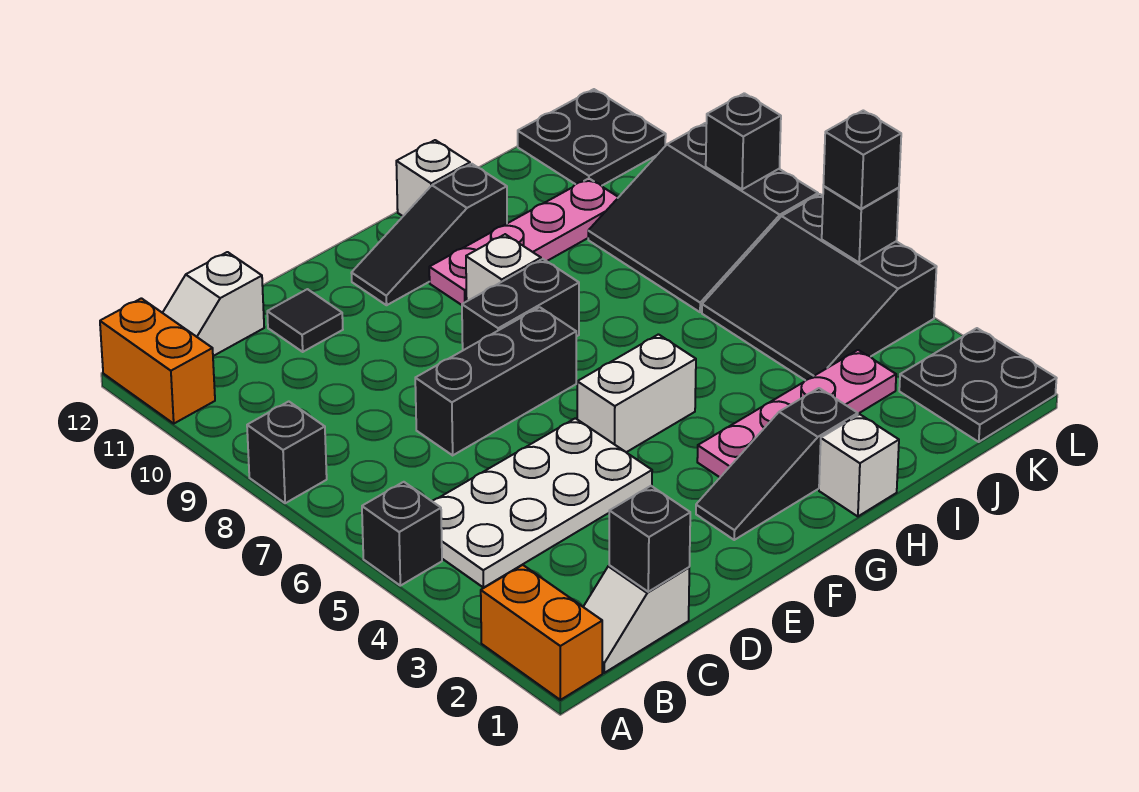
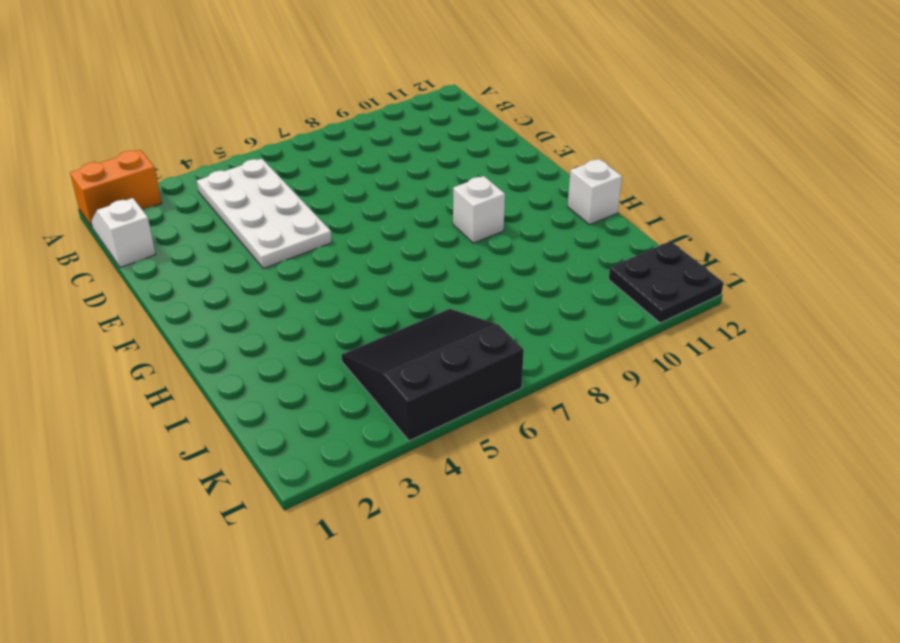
none -> black 1x1 brick [362,482,442,586]
none -> black 1x1 brick [247,401,327,503]
none -> orange 1x2 brick [100,298,215,423]

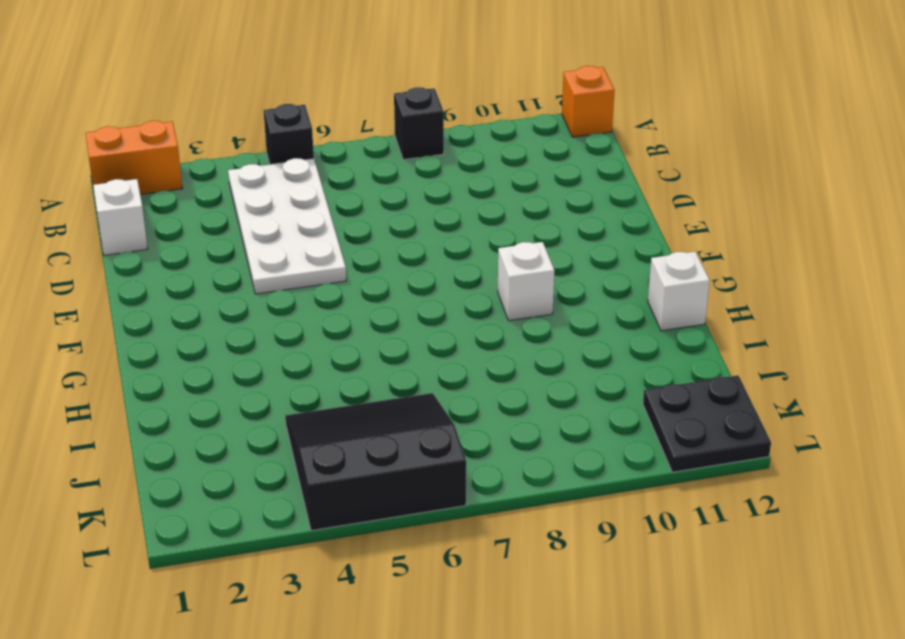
orange 1x1 brick [562,66,615,137] -> orange 1x2 brick [100,298,215,423]
none -> white 1x2 slope [163,252,264,356]
none -> black 1x3 brick [415,307,576,455]
none -> black 1x1 tile [267,289,343,352]

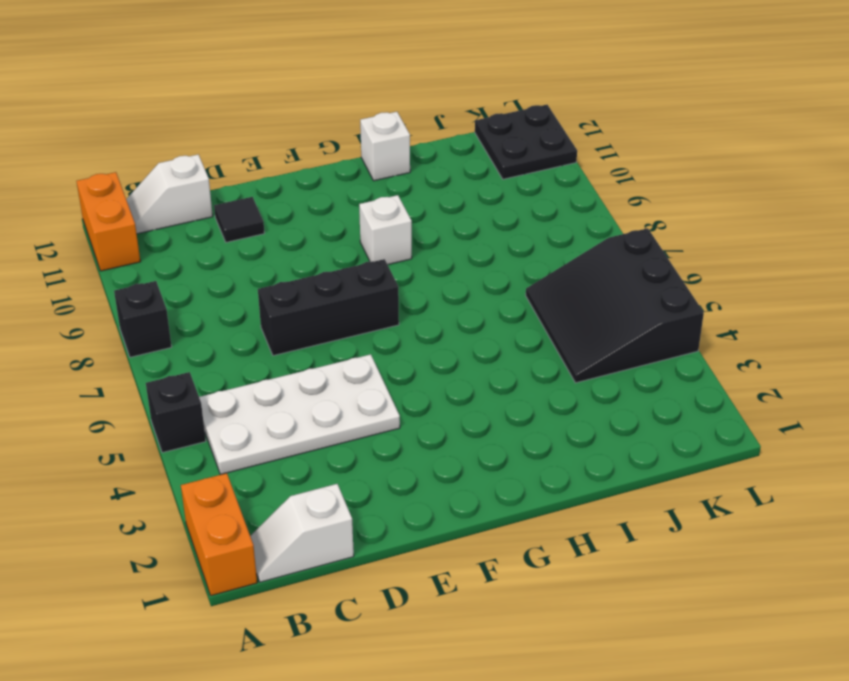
none -> black 1x3 slope [696,388,858,540]
none -> white 1x2 brick [577,334,696,452]
none -> black 1x2 brick [462,259,579,350]

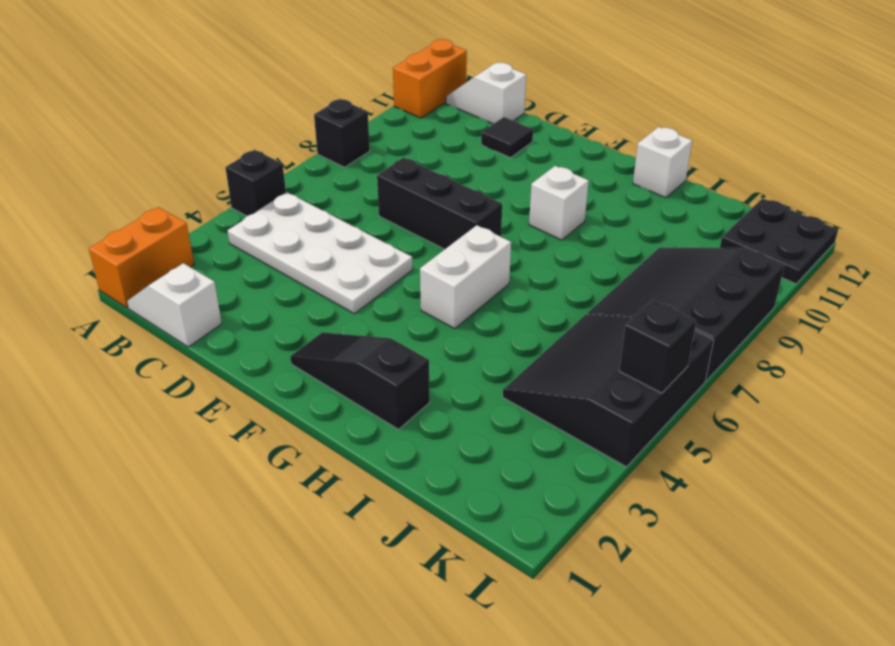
white 1x2 brick [420,225,511,329] -> white 1x2 brick turned to [577,334,696,452]
none -> black 1x2 brick [462,259,579,350]
none -> black 1x3 slope [352,164,507,305]
none -> pink 1x4 plate [697,350,896,477]

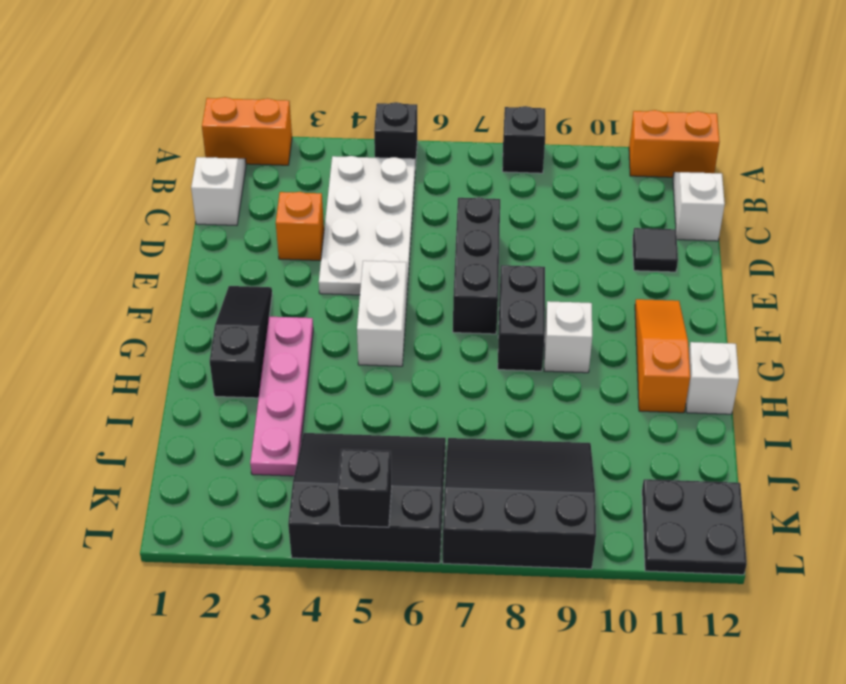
orange 1x1 brick [276,192,324,260] -> none
orange 1x3 slope [635,299,690,413] -> black 1x3 slope [352,164,507,305]
none -> pink 1x4 plate [429,178,618,305]
none -> white 1x1 brick [819,414,899,516]
none -> black 2x2 plate [899,328,1057,442]

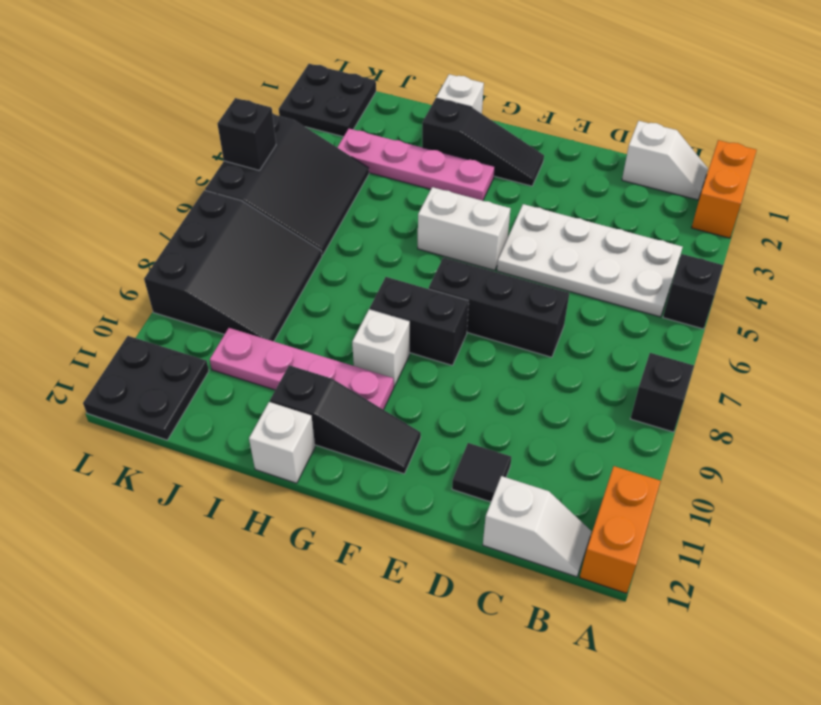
none -> black 1x1 brick [609,486,690,592]
none -> black 1x1 brick [706,93,781,189]
none -> black 1x1 brick [823,110,901,209]

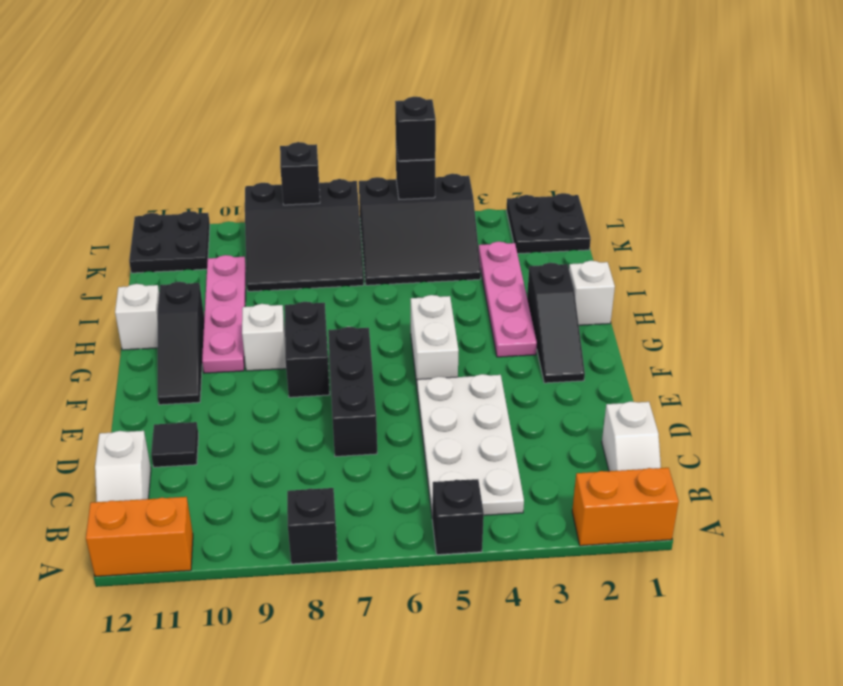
none -> black 1x1 brick [609,486,690,592]

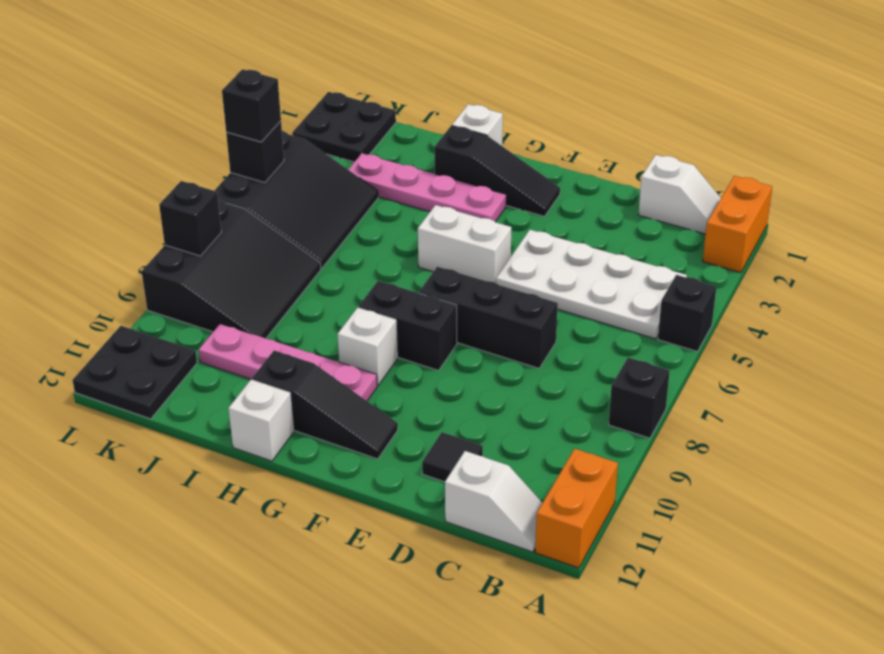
none -> black 1x1 brick [609,486,690,592]

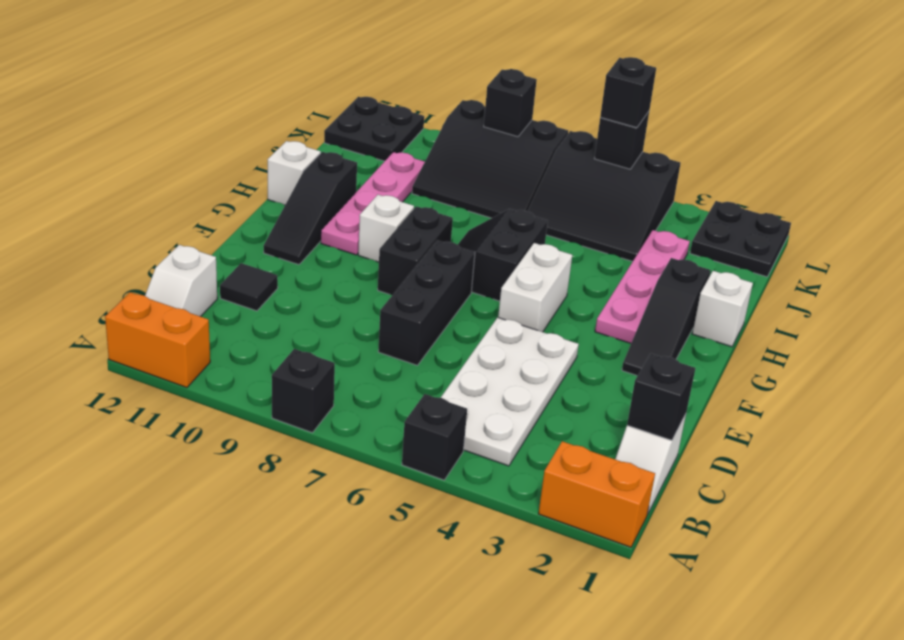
black 2x2 slope [458,209,548,301] -> none

